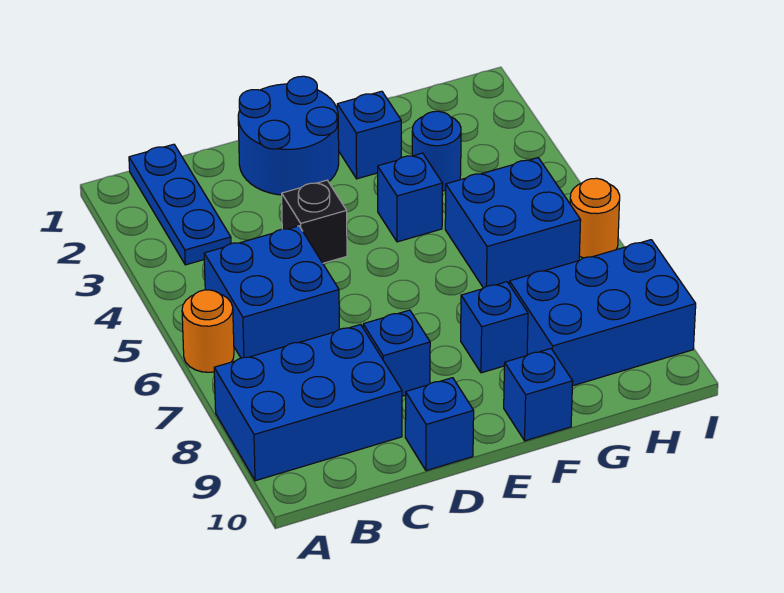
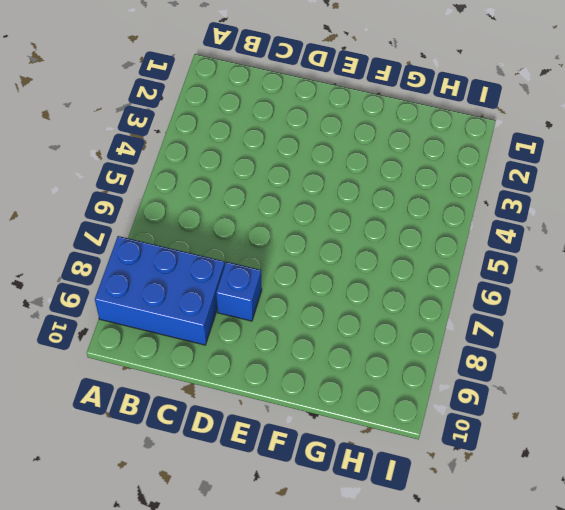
none -> orange 1x1 round brick [182,290,234,372]
none -> blue 1x3 plate [129,144,231,265]
none -> blue 2x2 brick [204,226,339,358]

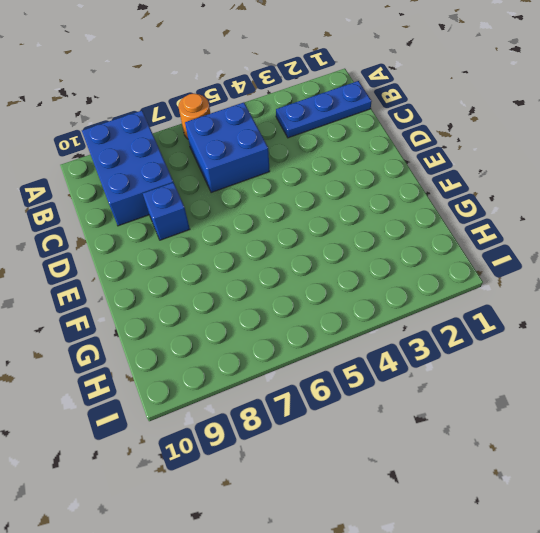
none -> blue 2x2 round brick [238,76,339,195]
none -> black 1x1 brick [282,180,347,263]
none -> blue 1x1 brick [405,378,474,471]

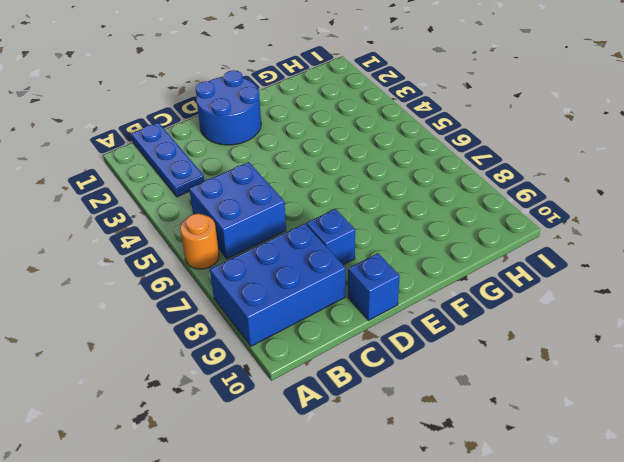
none -> black 1x1 brick [282,180,347,263]
none -> blue 1x1 brick [337,91,401,179]
none -> blue 1x1 brick [378,153,443,242]

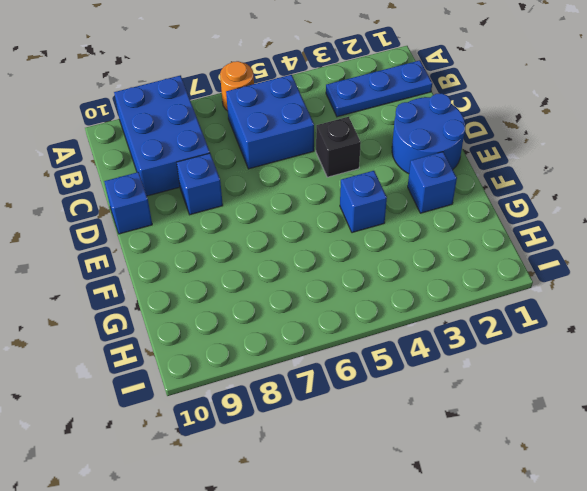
none -> blue 1x1 brick [461,282,528,373]
none -> blue 1x1 brick [504,349,573,441]
none -> blue 1x1 round brick [412,111,461,191]

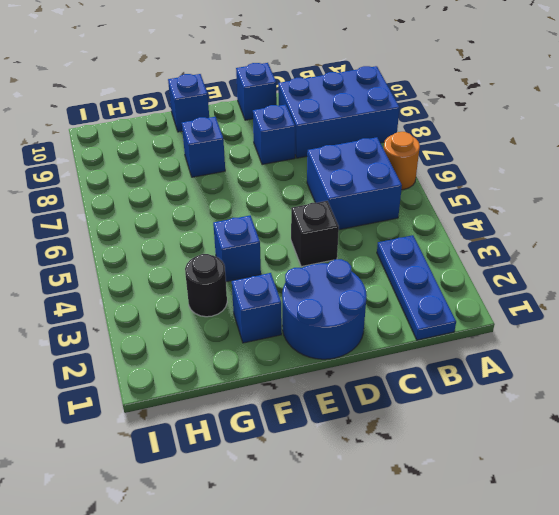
black 1x1 round brick [185,254,227,317] -> blue 1x1 round brick [412,111,461,191]
none -> blue 2x2 brick [445,158,581,288]
none -> blue 2x3 brick [510,240,696,386]
none -> orange 1x1 round brick [570,178,620,258]

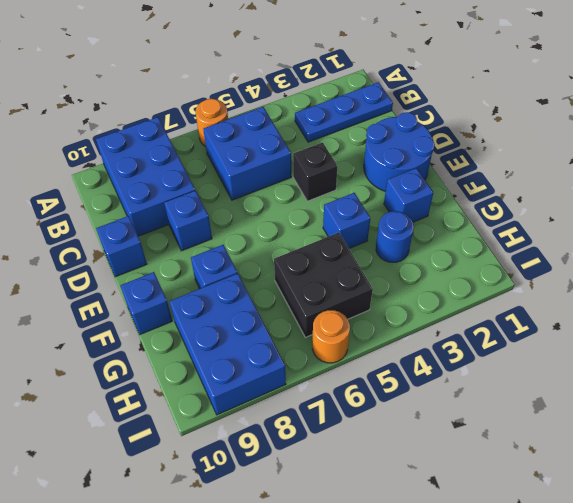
black 2x2 brick [274,232,373,337] -> blue 2x2 brick [445,158,581,288]

